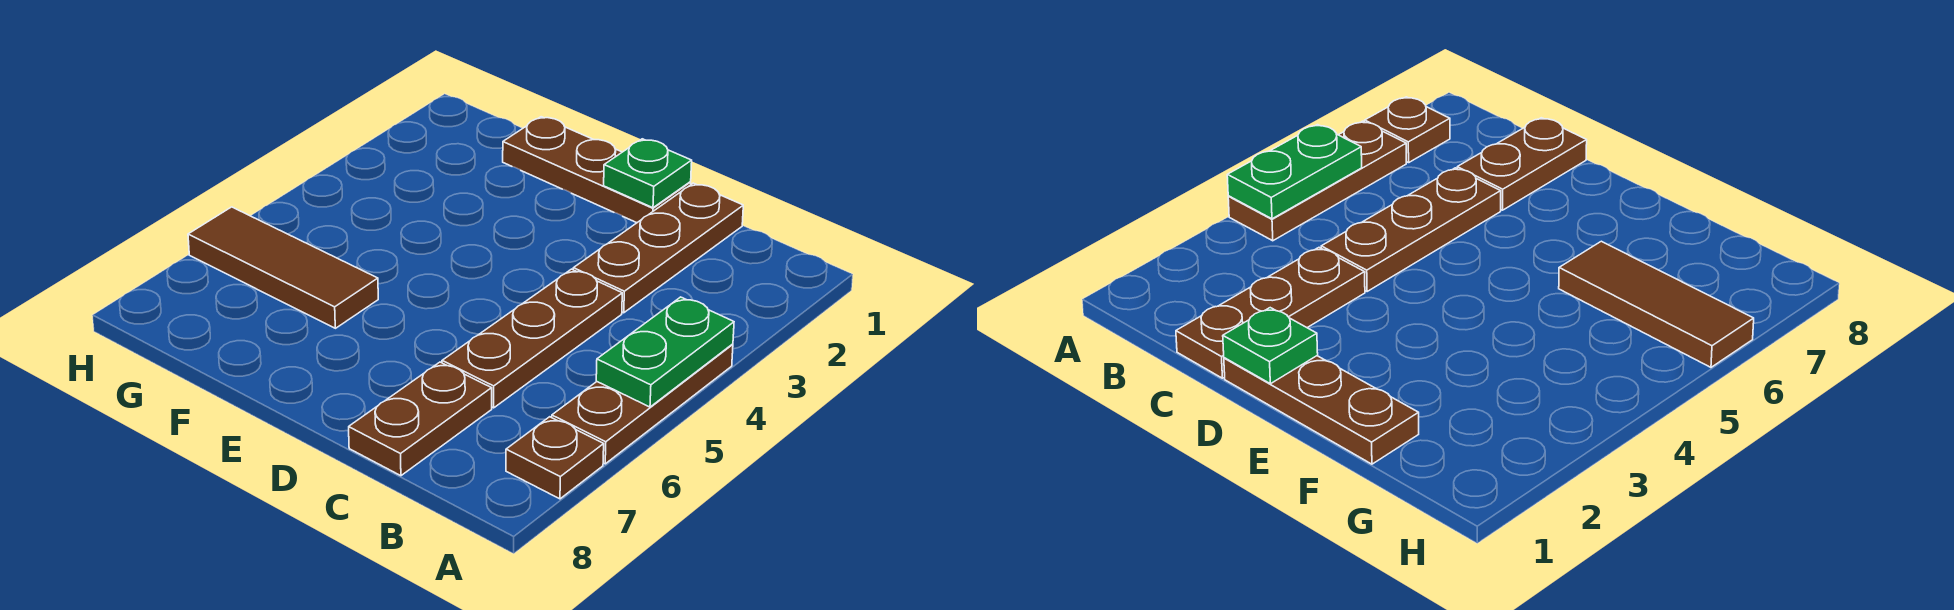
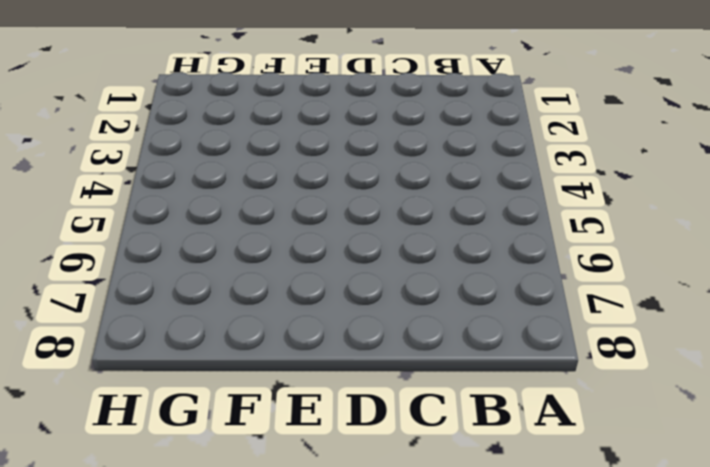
none -> brown 1x3 plate [552,344,733,464]
none -> brown 1x1 plate [506,417,604,499]

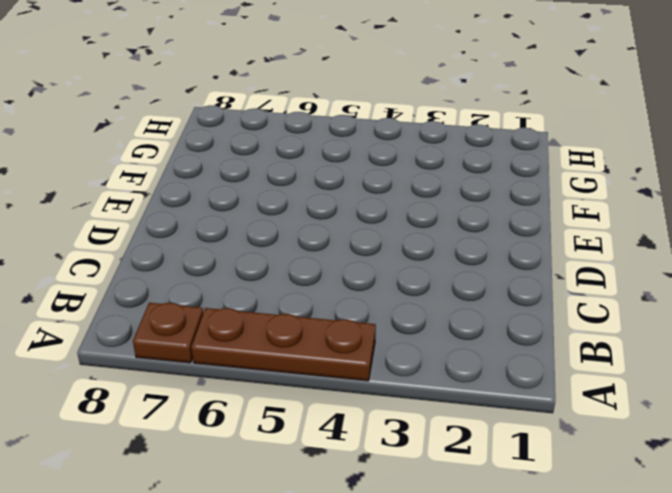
none -> brown 1x3 plate [573,183,743,313]
none -> brown 1x3 plate [442,269,622,408]

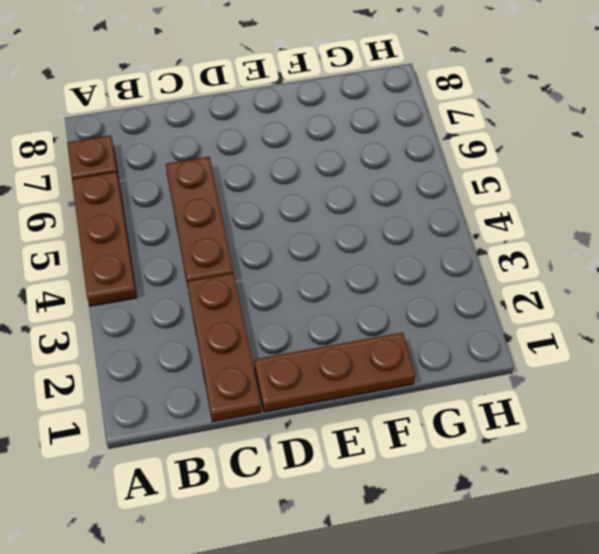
none -> brown 1x2 plate [349,362,492,476]
none -> brown 1x3 tile [188,207,378,328]

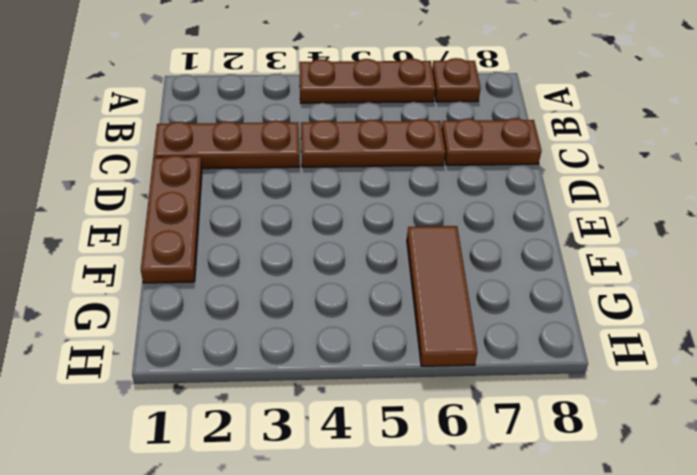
none -> green 1x2 plate [596,297,734,407]
none -> green 1x1 plate [604,139,692,208]

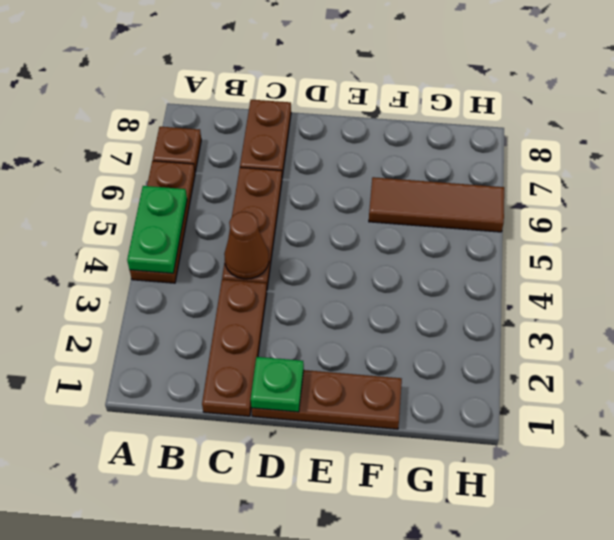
brown 1x1 cone [224,211,269,279] -> none

